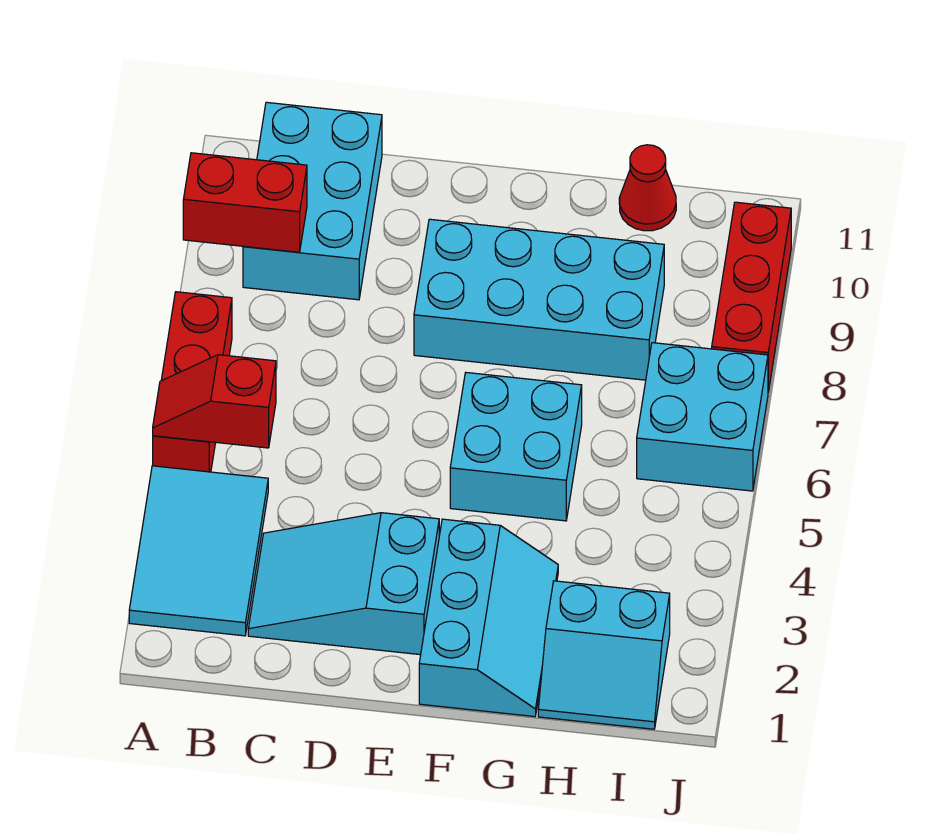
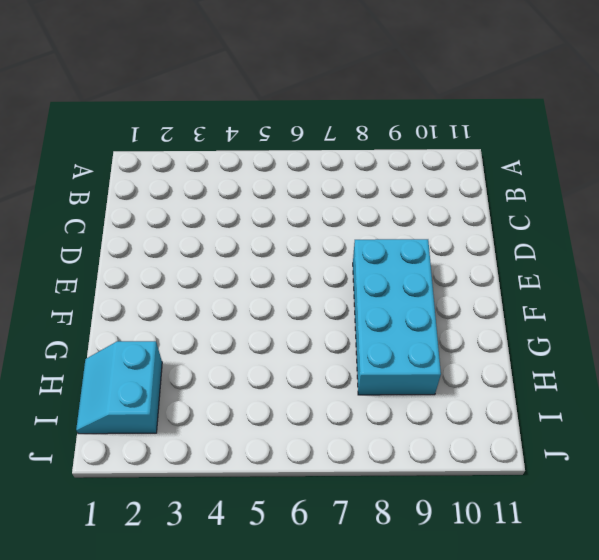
none -> cyan 2x3 tile [129,466,268,636]
none -> red 1x3 brick [153,292,232,472]
none -> cyan 2x3 brick [243,102,382,300]

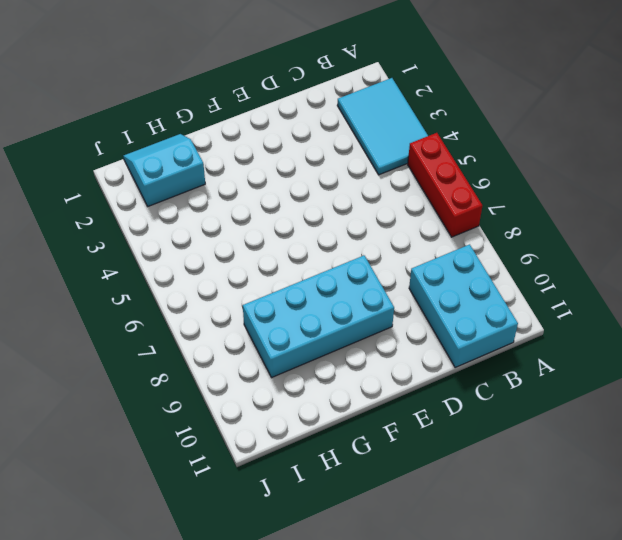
none -> cyan 2x3 slope [248,513,439,655]
none -> cyan 2x3 slope [419,519,558,717]
none -> cyan 2x2 brick [450,373,582,521]

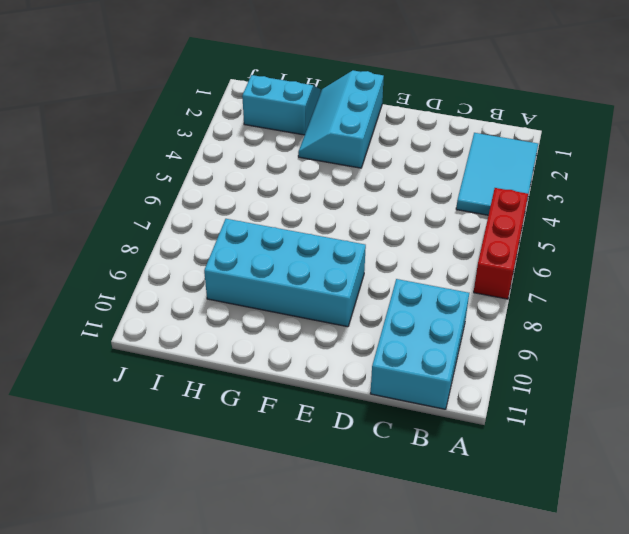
none -> cyan 2x3 slope [248,513,439,655]
none -> cyan 2x2 brick [450,373,582,521]
none -> red 1x1 cone [619,145,676,231]

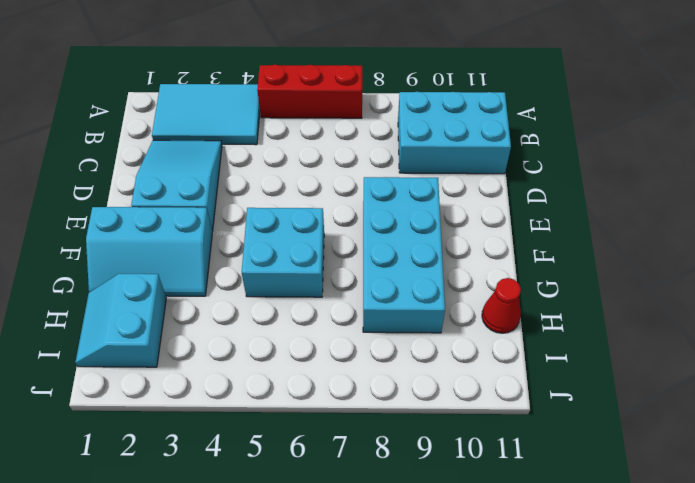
none -> cyan 2x2 brick [637,343,768,491]
none -> red 1x3 brick [712,202,791,392]
none -> red 1x2 slope [153,355,276,448]

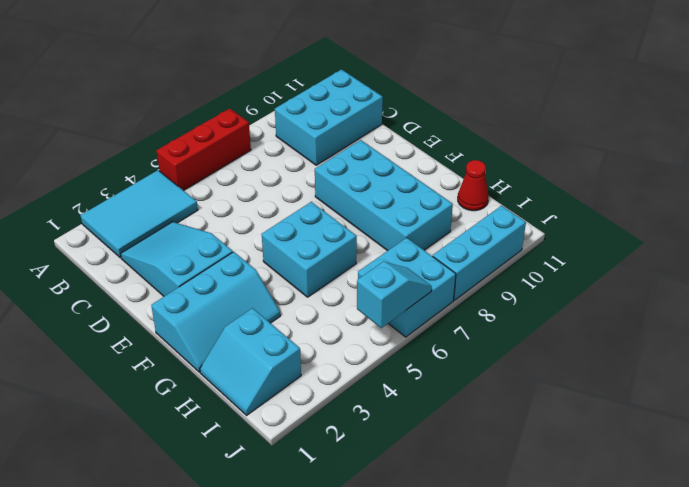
cyan 1x2 slope [357,262,432,328] -> none
cyan 1x3 brick [433,206,526,300] -> red 1x3 brick [712,202,791,392]
none -> red 1x2 slope [153,355,276,448]
none -> red 1x2 brick [183,153,307,252]

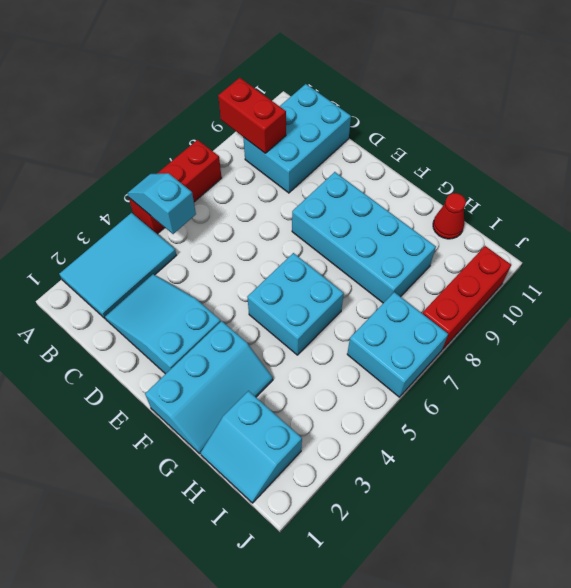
cyan 1x2 slope [127,173,196,234] -> red 1x2 slope [153,355,276,448]

